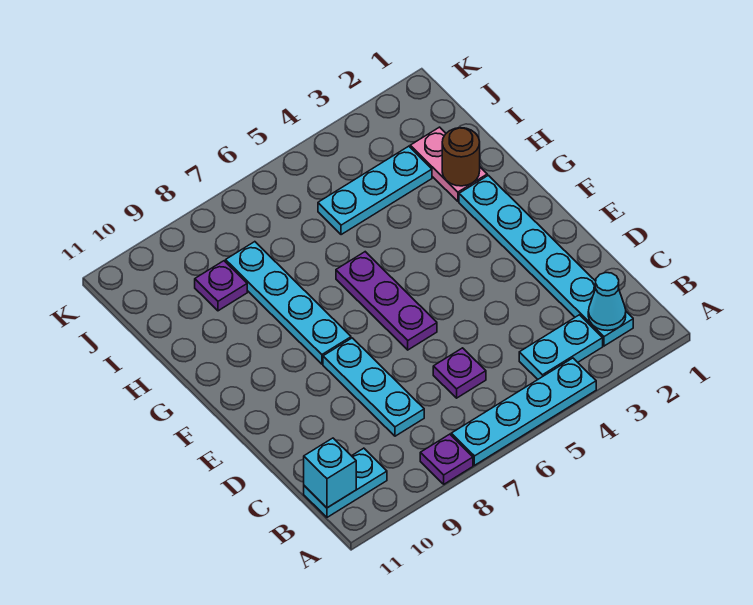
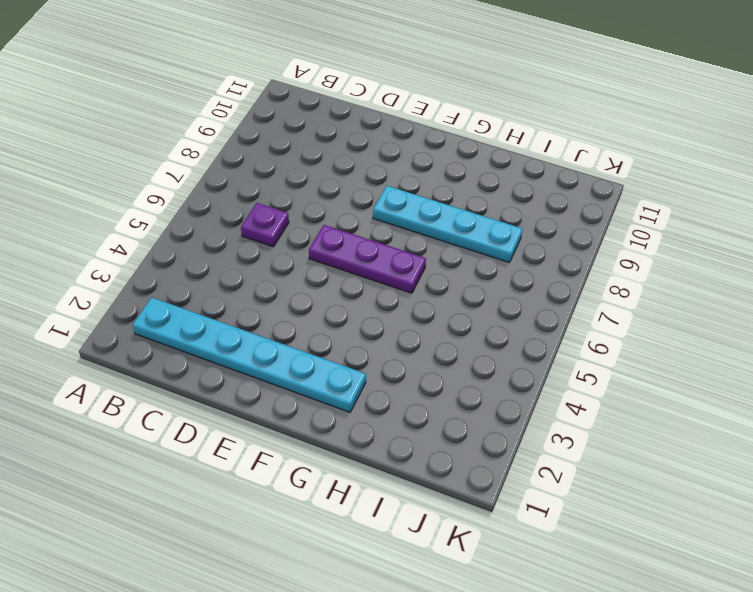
none -> cyan 1x4 plate [451,358,596,465]
none -> purple 1x1 plate [420,434,473,484]
none -> cyan 1x2 plate [519,315,603,379]

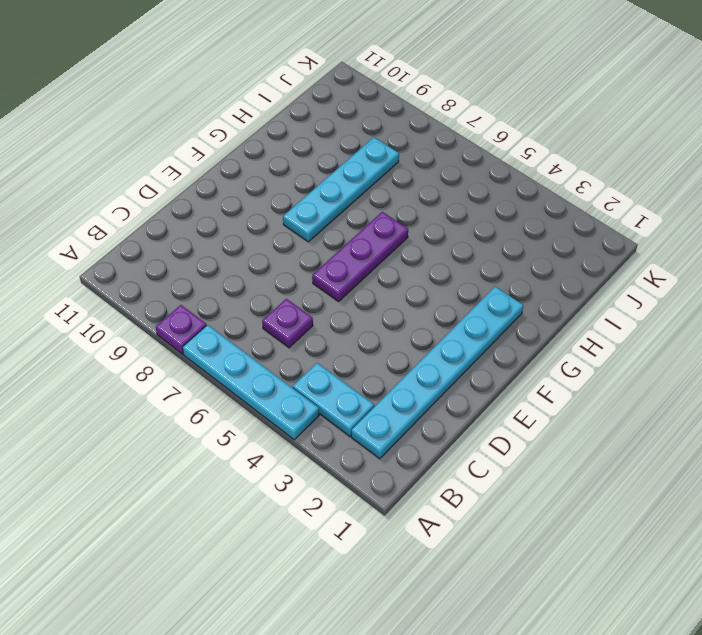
none -> cyan 1x2 plate [304,448,387,517]
none -> cyan 1x3 plate [323,338,424,436]
none -> pink 1x2 plate [410,127,487,201]

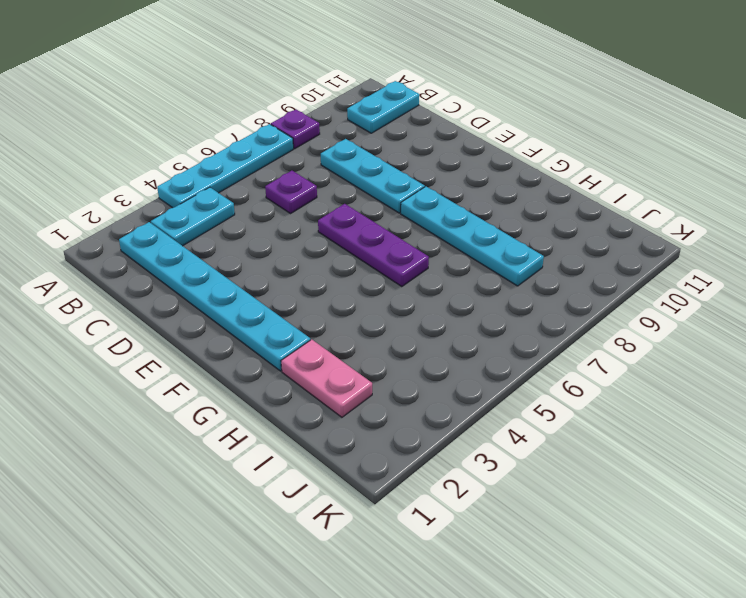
none -> cyan 1x3 plate [318,146,432,235]
none -> purple 1x1 plate [195,261,247,311]
none -> cyan 1x1 cone [588,273,626,330]

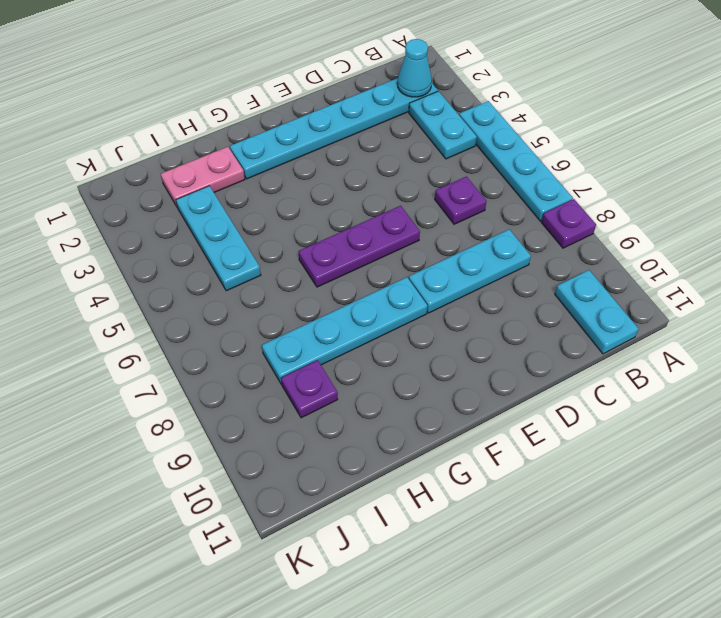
none -> cyan 1x1 brick [304,438,356,508]
none -> brown 1x1 round brick [442,128,480,186]

